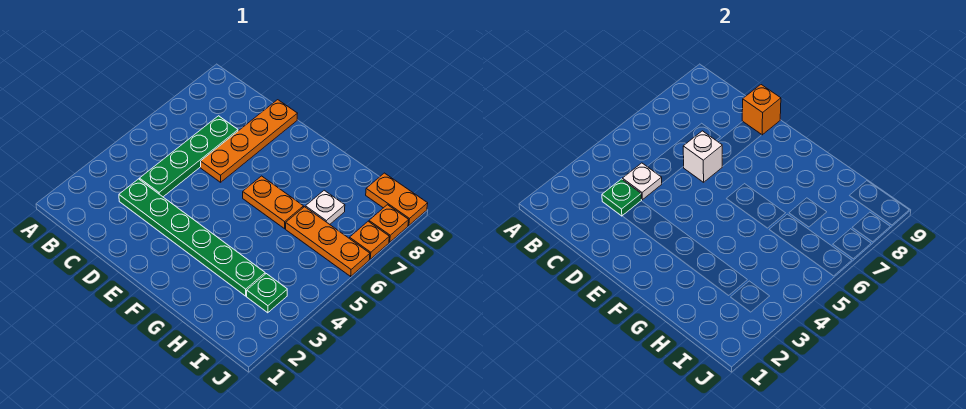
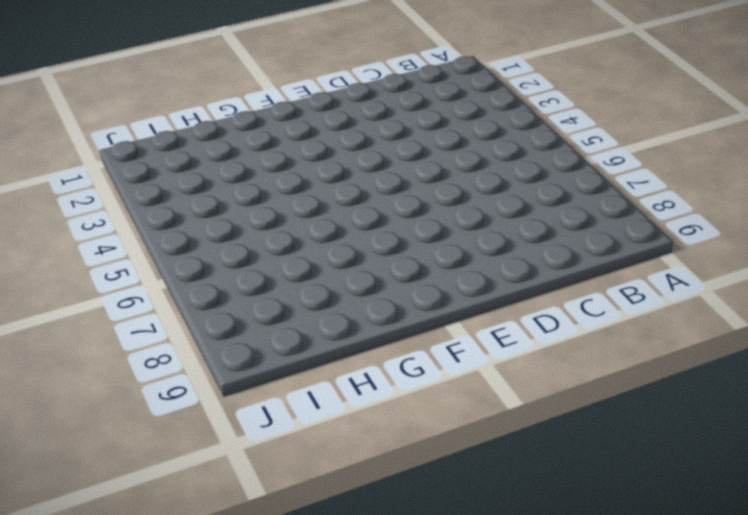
none -> green 1x6 plate [119,179,265,296]
none -> green 1x4 plate [140,116,238,197]
none -> orange 1x4 plate [201,100,298,182]

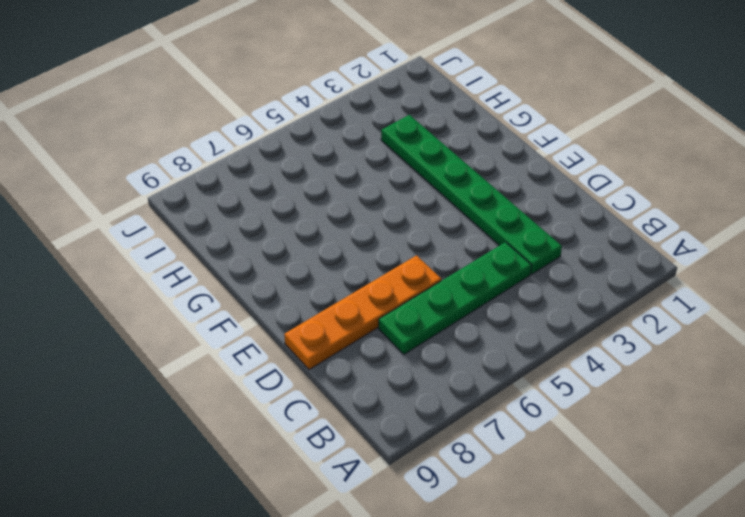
none -> orange 1x2 plate [243,176,303,229]
none -> orange 1x3 plate [286,207,370,276]
none -> white 1x1 plate [305,190,345,224]

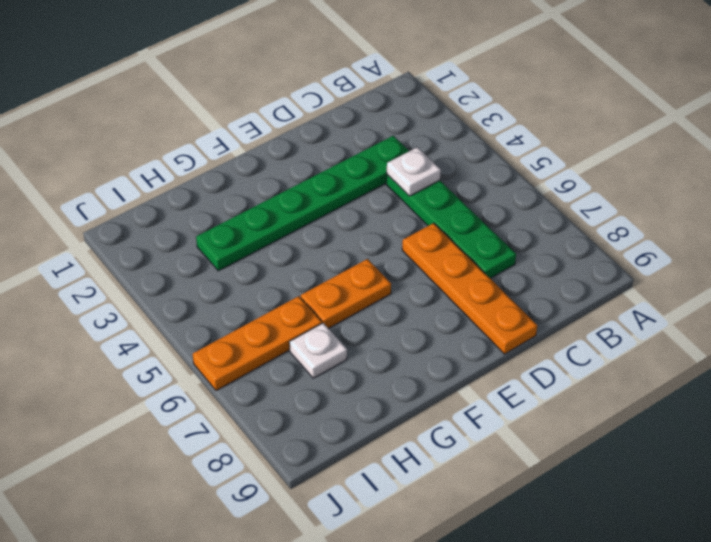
none -> green 1x1 plate [247,274,287,313]
none -> orange 1x2 plate [366,173,428,226]
none -> orange 1x1 plate [349,221,389,259]

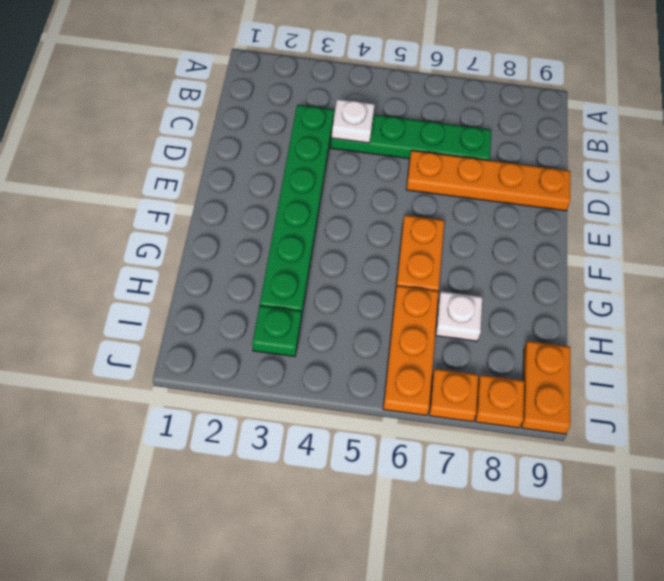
none -> green 1x1 plate [602,179,642,216]
none -> white 1x1 brick [683,131,722,182]
none -> orange 1x1 brick [742,85,781,135]

